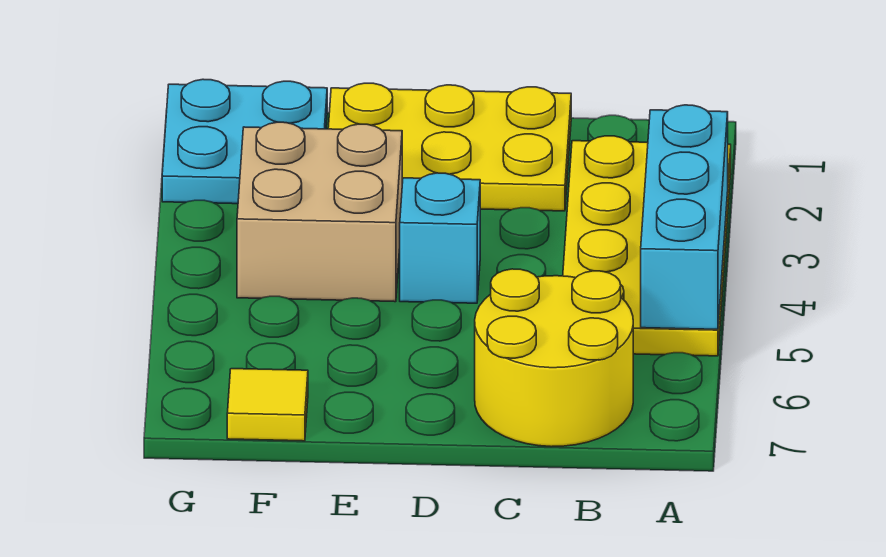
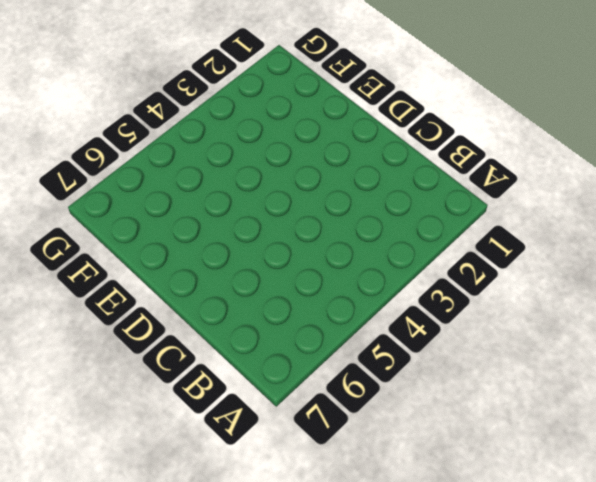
none -> yellow 2x4 plate [563,136,731,356]
none -> yellow 2x2 round brick [475,269,633,447]

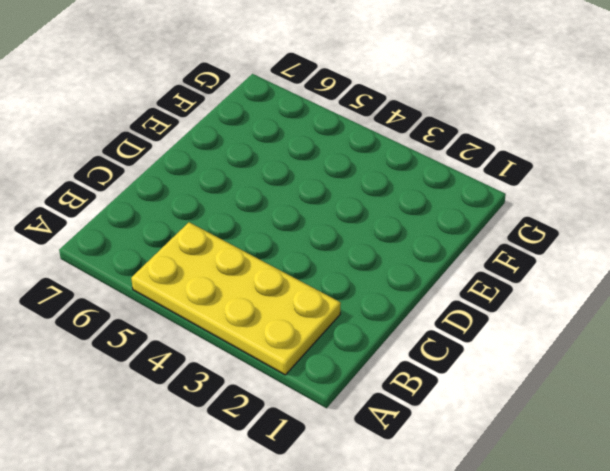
none -> yellow 2x2 round brick [475,269,633,447]
none -> yellow 2x3 plate [328,83,571,211]

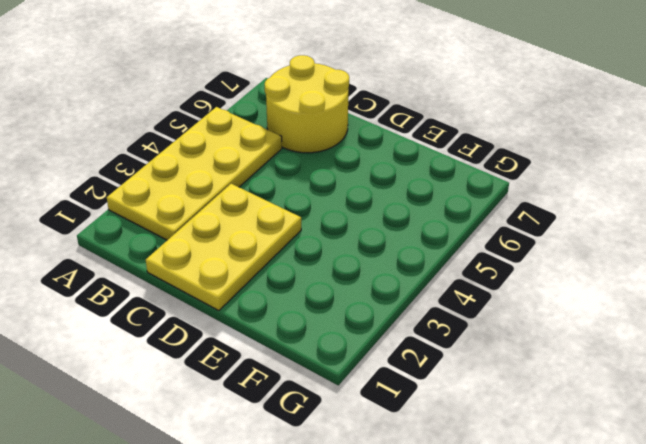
yellow 2x3 plate [146,184,301,311] -> yellow 2x3 plate turned to [328,83,571,211]
none -> cyan 1x1 brick [400,173,480,303]
none -> tan 2x2 brick [237,122,402,302]

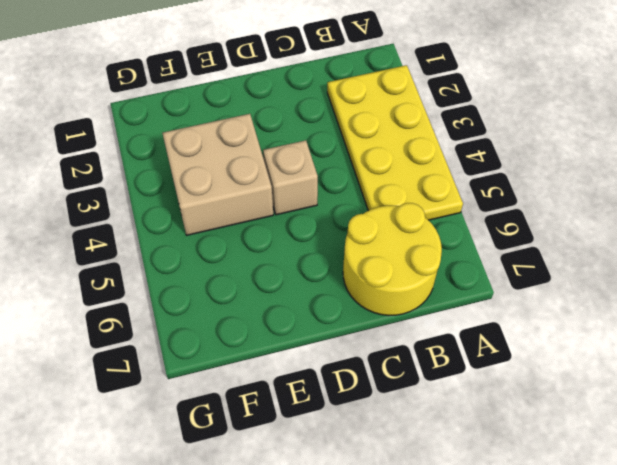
tan 1x1 brick [263,140,318,215] -> cyan 1x1 brick [400,173,480,303]
none -> yellow 2x3 plate [328,83,571,211]
none -> cyan 2x2 plate [162,79,327,204]

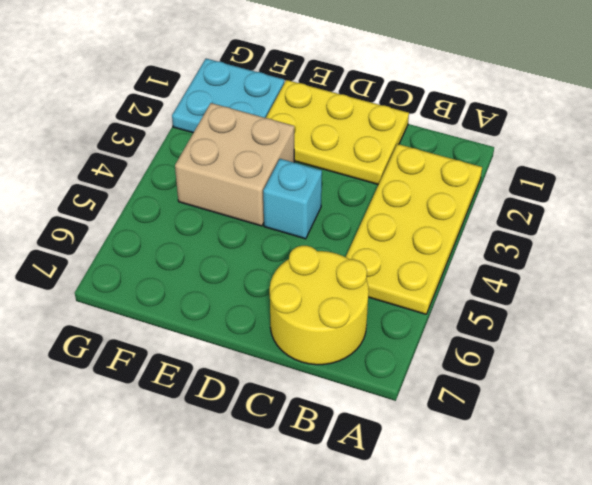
none -> yellow 1x1 tile [227,369,308,441]
none -> cyan 1x3 brick [641,105,728,329]

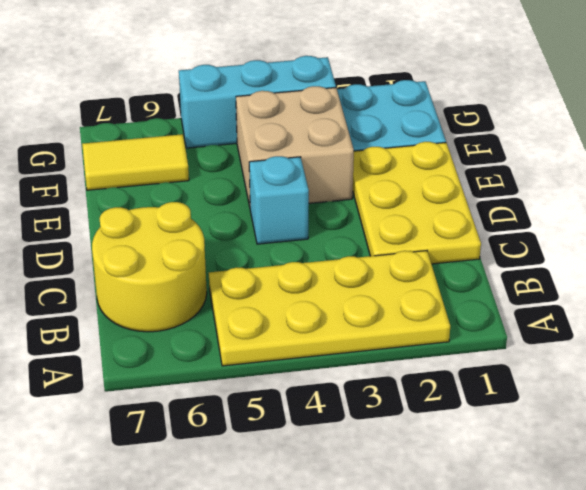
yellow 1x2 tile [82,134,189,190] -> yellow 1x1 tile [227,369,308,441]
cyan 1x3 brick [179,56,336,148] -> cyan 1x3 brick moved to [641,105,728,329]

